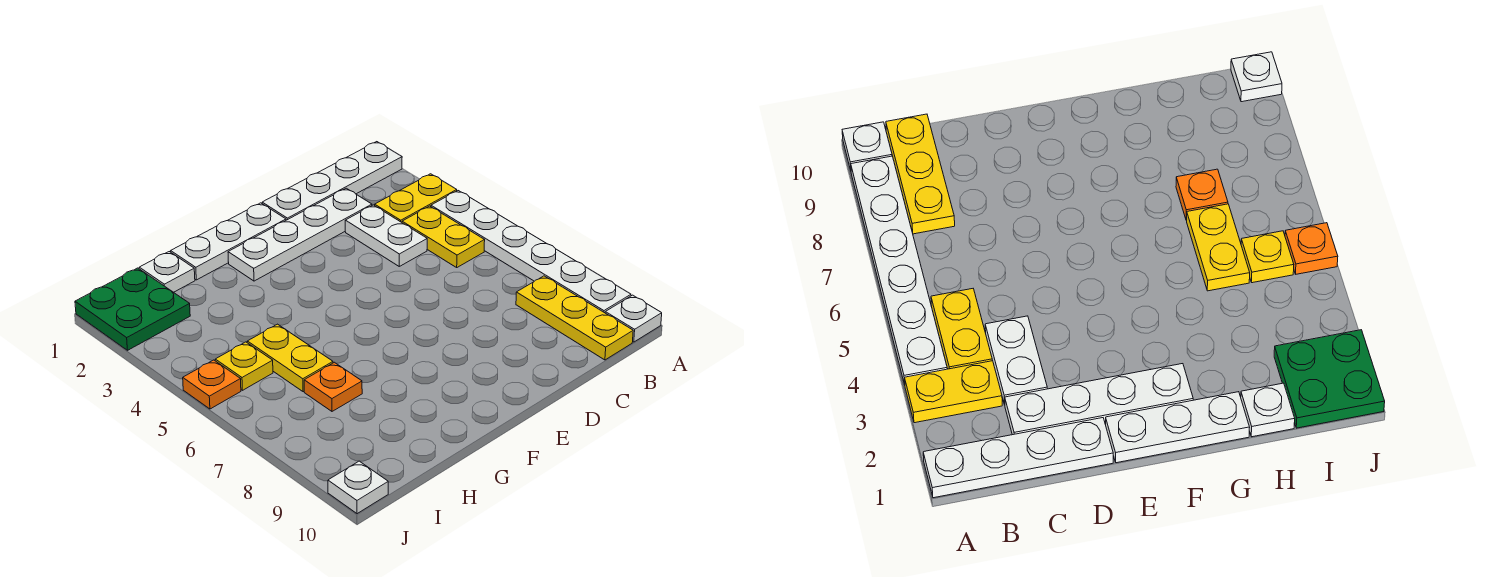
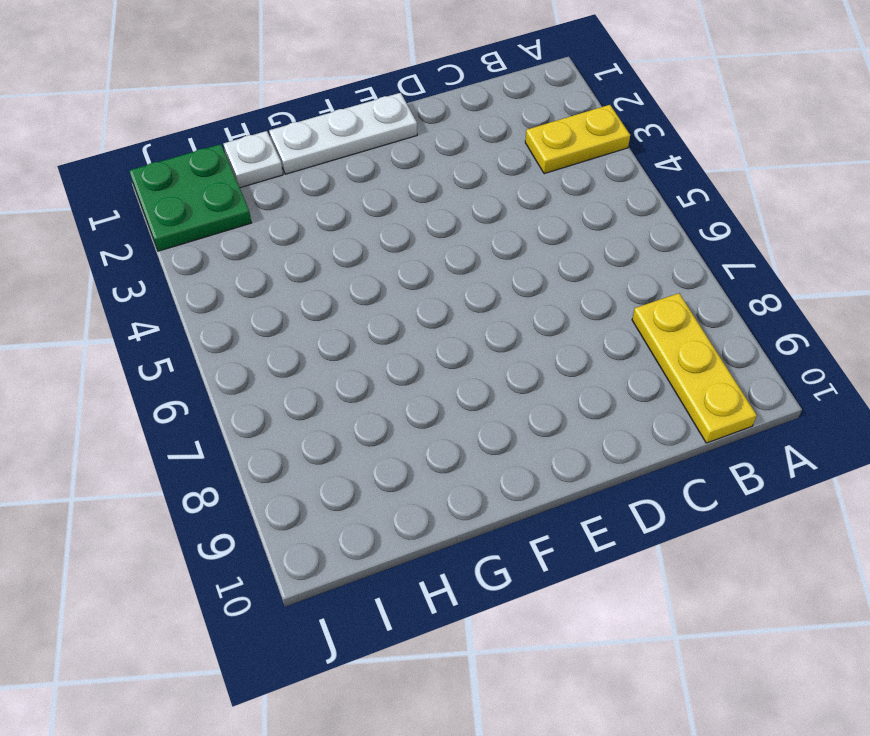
none -> white 1x4 plate [262,142,402,220]
none -> white 1x6 plate [431,191,631,313]
none -> white 1x1 plate [605,295,662,342]

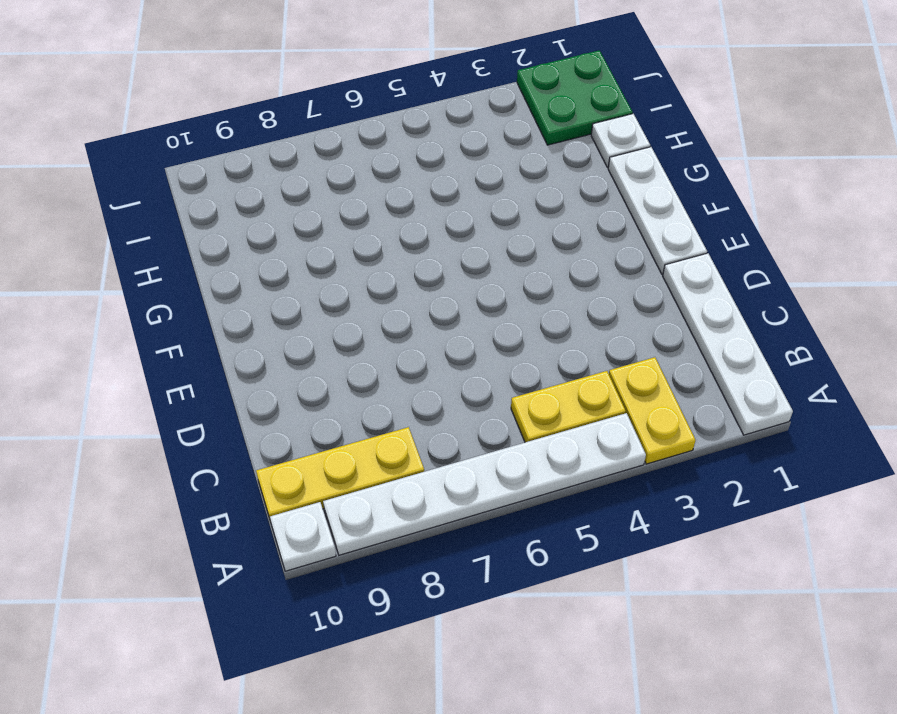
none -> white 1x4 plate [228,188,372,281]
none -> white 1x2 plate [345,205,427,266]
none -> yellow 1x2 plate [247,324,333,392]

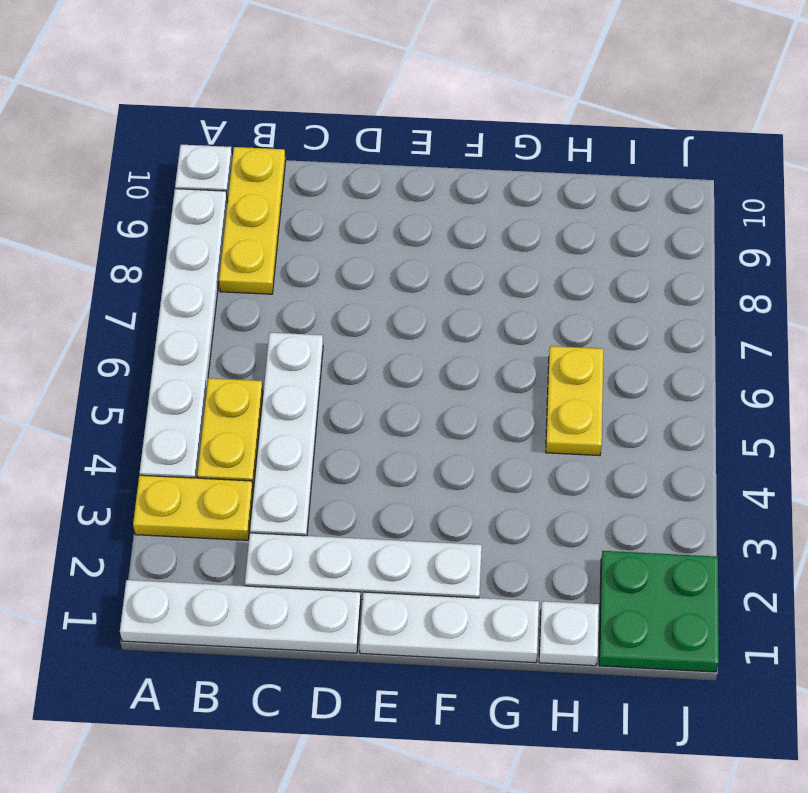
white 1x4 plate [250,333,323,536] -> white 1x2 plate [345,205,427,266]
none -> orange 1x1 plate [304,362,362,411]
none -> yellow 1x1 plate [215,342,273,390]
none -> orange 1x1 plate [183,360,241,409]

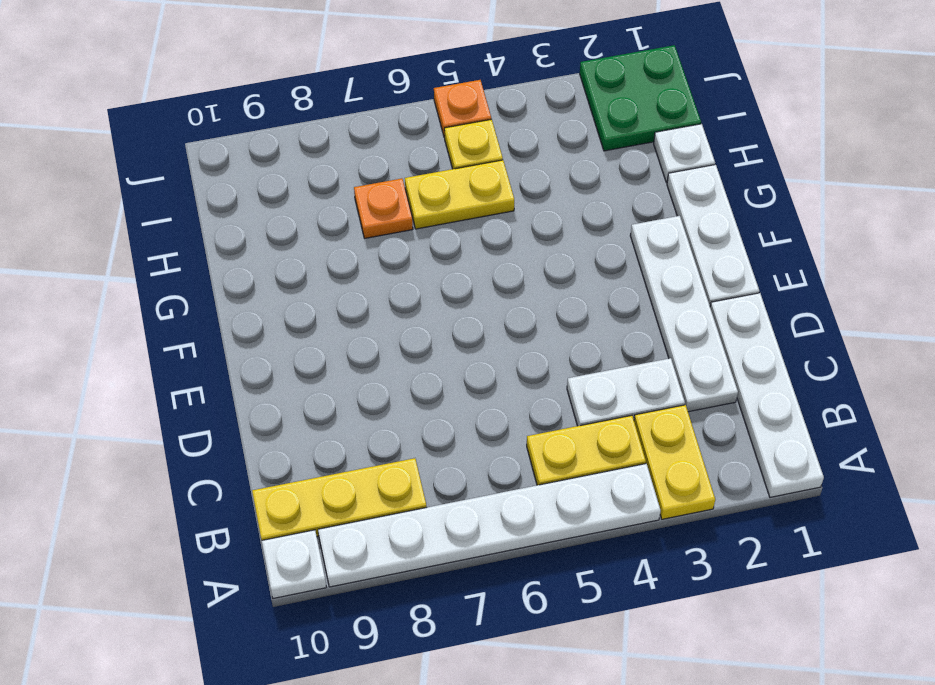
none -> white 1x1 plate [328,461,388,514]

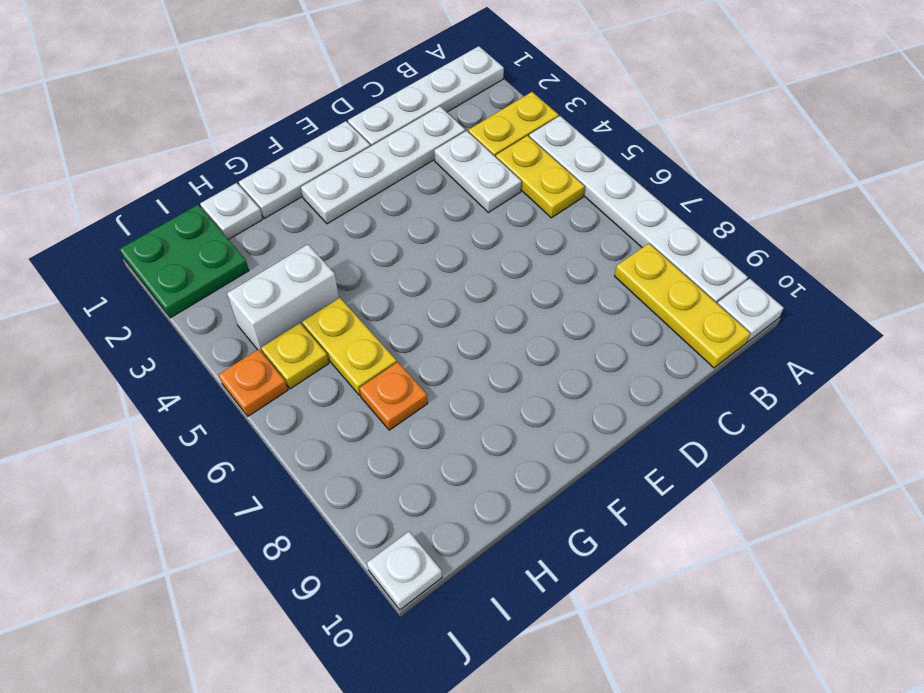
white 1x2 brick [227,244,339,352] -> none

